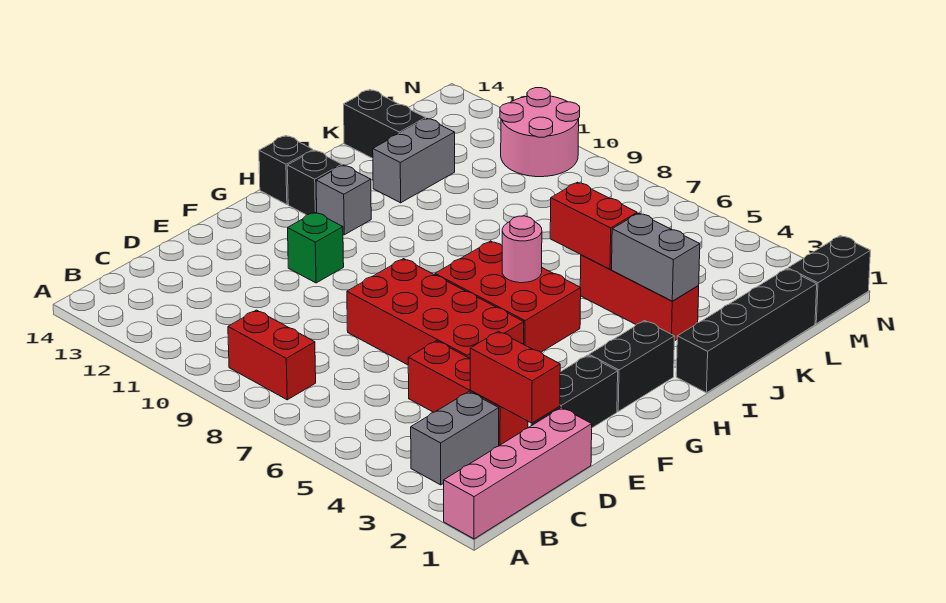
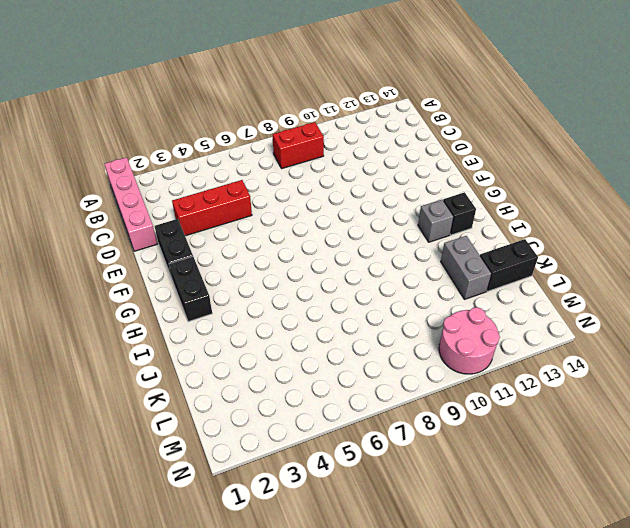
none -> grey 1x2 brick [411,392,499,485]
none -> red 2x4 brick [347,259,524,365]
none -> green 1x1 brick [288,212,344,283]

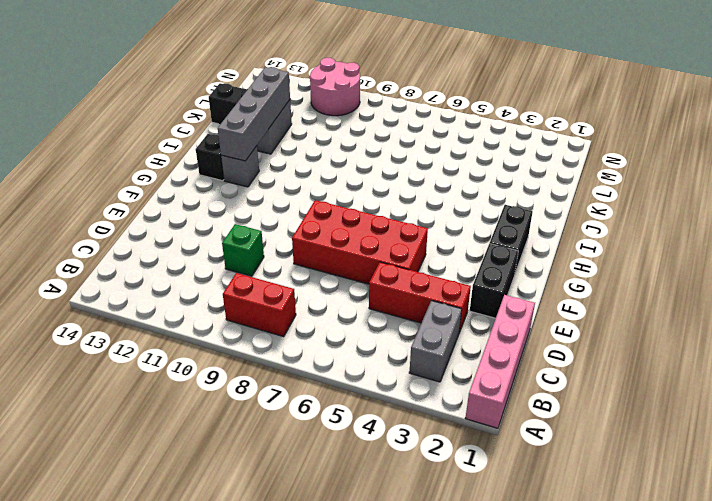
green 1x1 brick [222,224,264,276] -> green 1x1 brick moved to [288,212,344,283]
grey 1x4 brick [218,67,290,161] -> none
none -> red 2x3 brick [435,241,581,352]
none -> black 1x1 brick [259,136,313,205]
none -> black 1x4 brick [676,269,817,393]

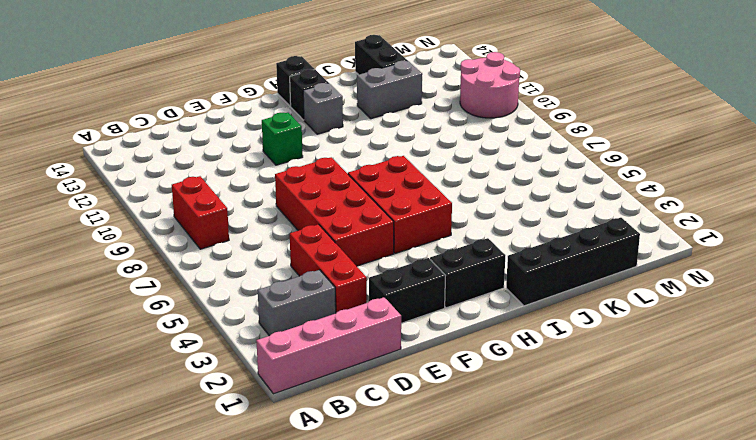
none -> red 1x3 brick [580,255,699,341]
none -> black 1x2 brick [788,236,870,324]
none -> red 1x2 brick [470,331,560,423]

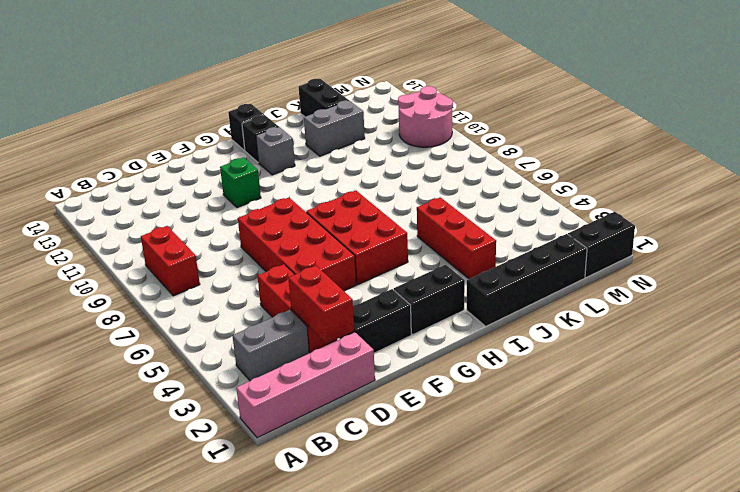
none -> pink 1x1 round brick [502,216,542,283]
none -> grey 1x2 brick [612,213,700,301]
none -> red 1x2 brick [550,182,637,269]

